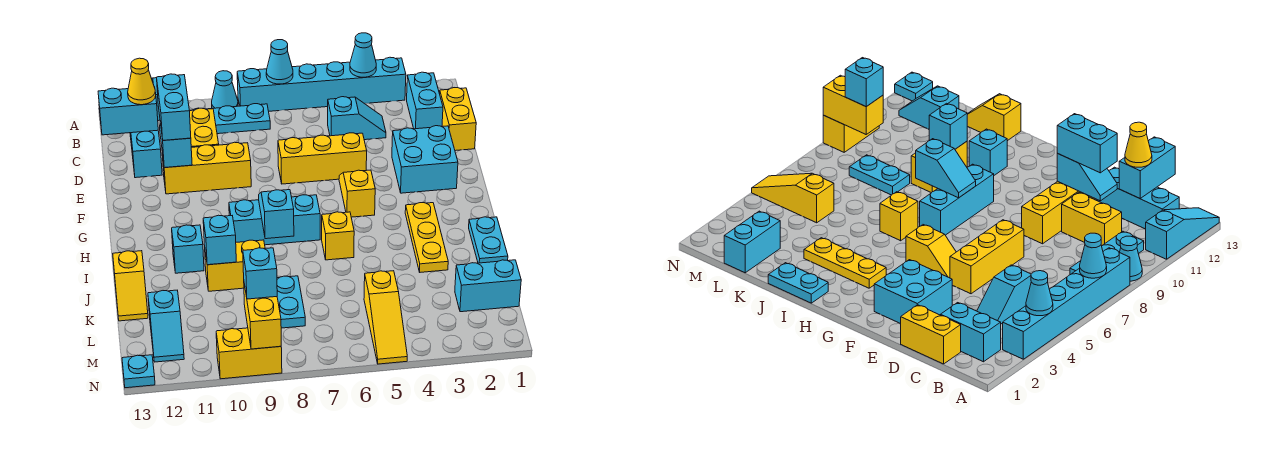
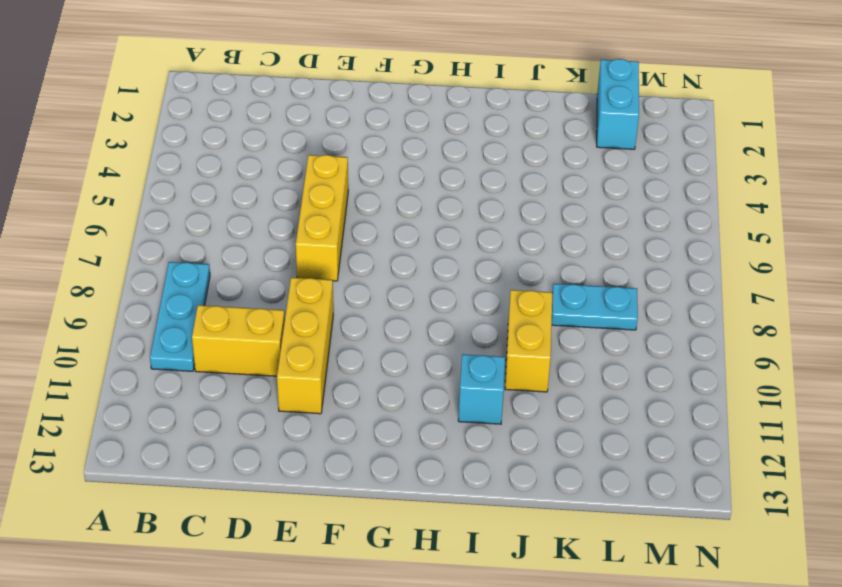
none -> cyan 1x6 brick [237,57,406,111]
none -> cyan 1x1 cone [212,71,238,108]
none -> cyan 1x3 slope [1146,208,1219,259]
none -> cyan 1x2 brick [407,72,443,129]

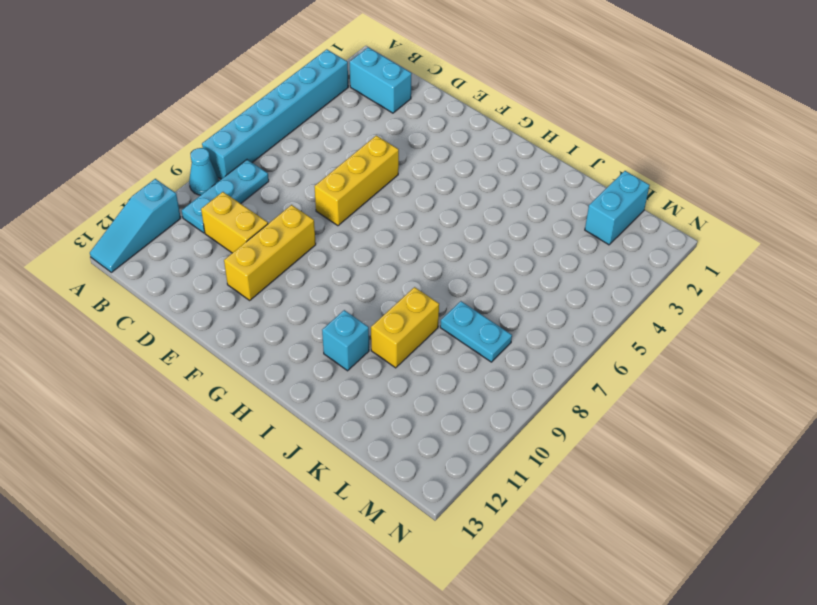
none -> cyan 1x3 brick [130,130,162,178]
none -> yellow 1x2 brick [440,88,476,151]
none -> cyan 1x2 slope [328,97,386,140]
none -> cyan 2x2 brick [392,126,458,193]

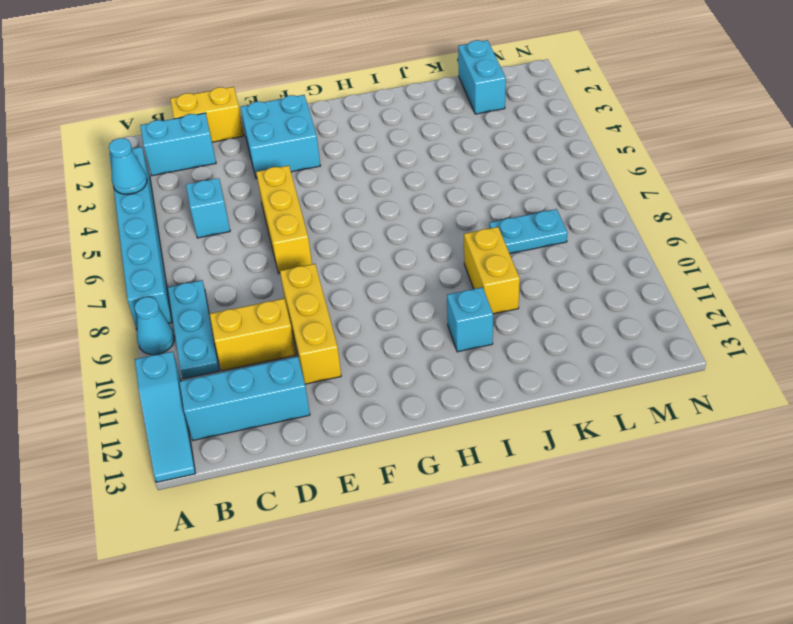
none -> yellow 1x2 slope [339,170,375,217]
none -> yellow 1x3 plate [405,203,448,272]
none -> cyan 1x3 brick [229,195,320,245]
none -> cyan 1x2 plate [469,217,508,263]

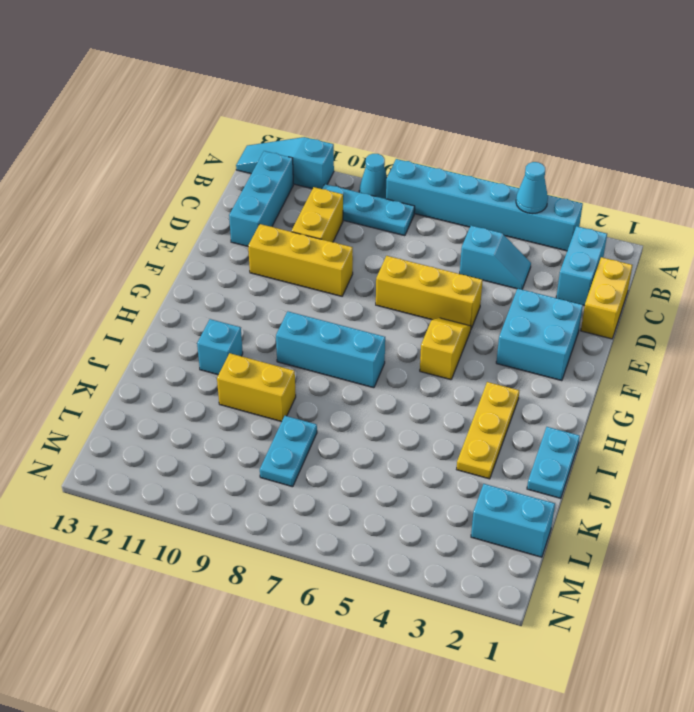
none -> yellow 1x1 brick [322,212,354,260]
none -> yellow 1x2 slope [113,251,148,321]
none -> yellow 1x3 slope [364,271,407,364]
none -> cyan 1x2 slope [148,290,184,362]

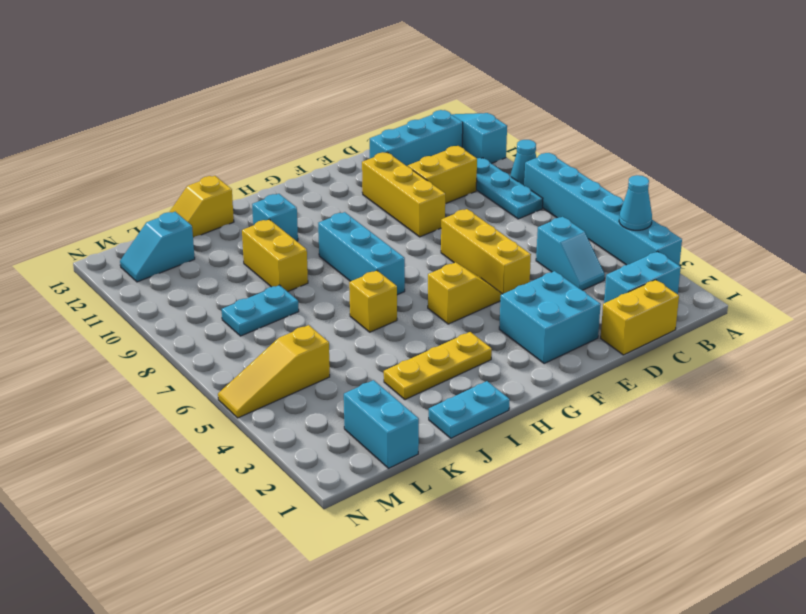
none -> yellow 1x2 brick [216,328,282,379]
none -> cyan 1x1 plate [122,355,155,388]
none -> cyan 1x1 cone [266,40,293,84]
none -> cyan 1x2 brick [98,88,158,135]

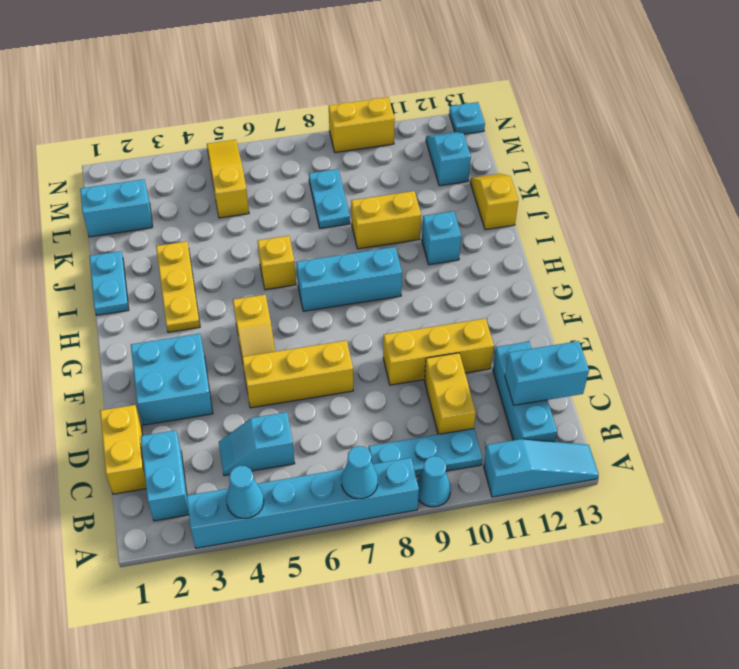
none -> cyan 1x2 slope [160,123,192,168]
none -> cyan 1x2 slope [259,190,294,239]
none -> cyan 1x1 brick [203,215,236,265]
none -> yellow 1x2 brick [244,284,281,349]

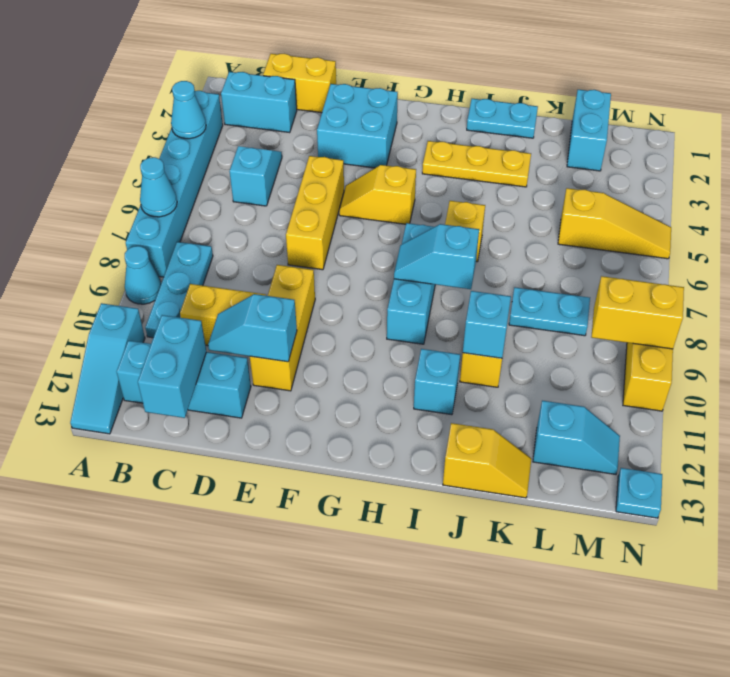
none -> yellow 1x1 cone [128,58,156,105]
none -> cyan 1x2 brick [157,74,191,140]
none -> cyan 1x1 brick [243,248,277,299]

